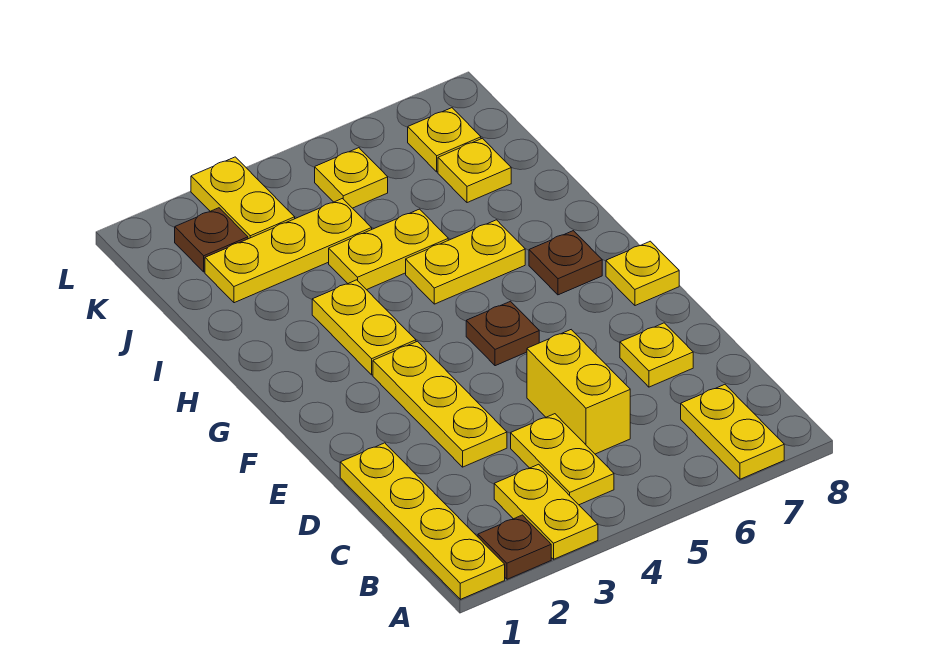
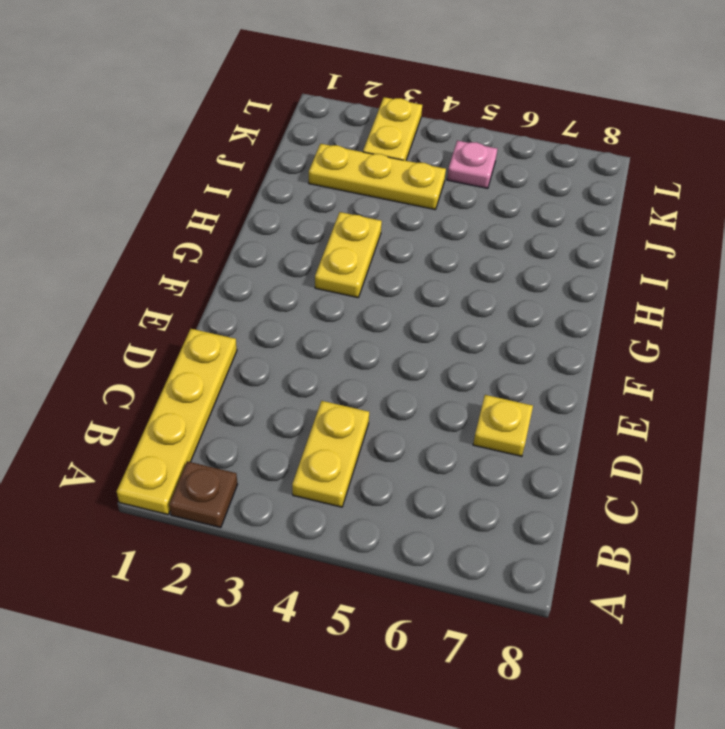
pink 1x1 plate [447,141,497,188] -> yellow 1x1 plate [315,148,388,208]
none -> yellow 1x2 plate [494,464,598,559]
none -> yellow 1x2 plate [681,385,784,479]
none -> yellow 1x2 brick [527,330,630,454]

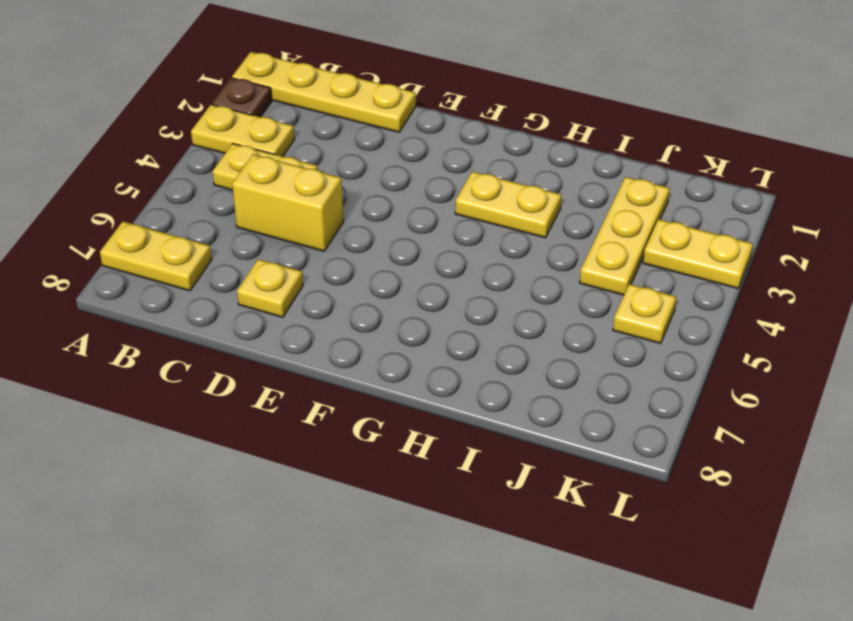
none -> yellow 1x3 plate [373,341,507,467]
none -> brown 1x1 plate [466,301,539,366]
none -> yellow 1x1 plate [606,241,679,306]

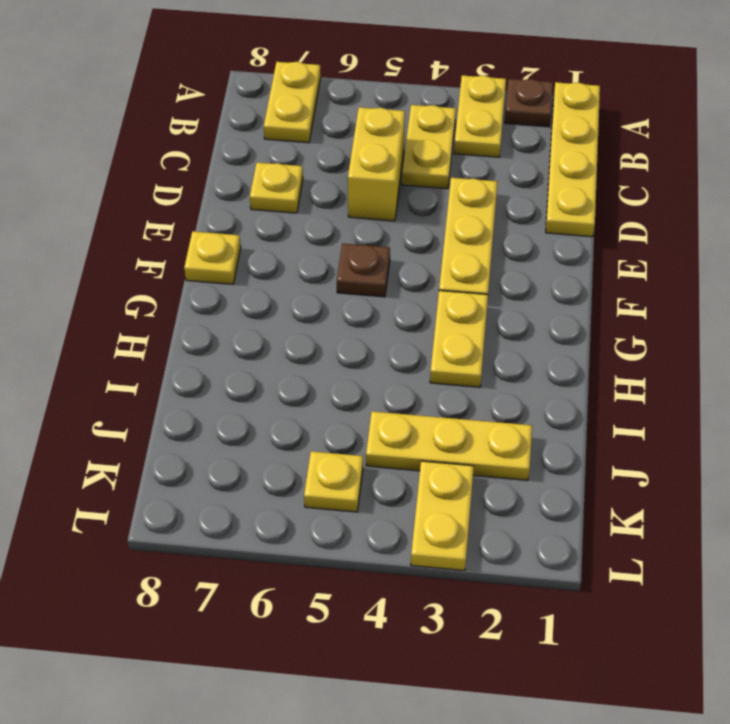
none -> brown 1x1 plate [529,231,602,295]
none -> yellow 1x2 plate [406,220,525,304]
none -> yellow 1x2 plate [329,209,448,290]

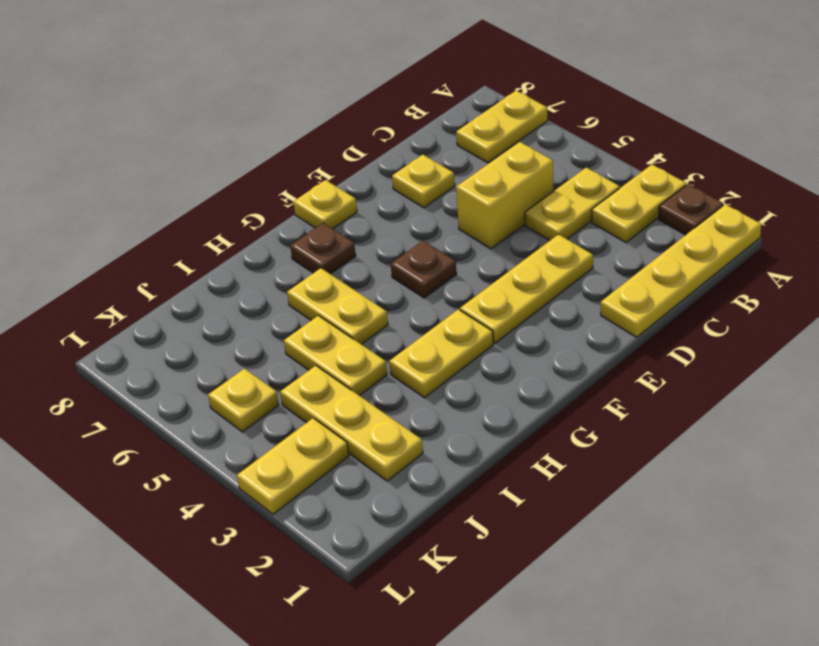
none -> yellow 1x1 plate [438,138,511,203]
none -> brown 1x1 plate [175,208,248,272]
none -> yellow 1x1 plate [408,108,481,172]

